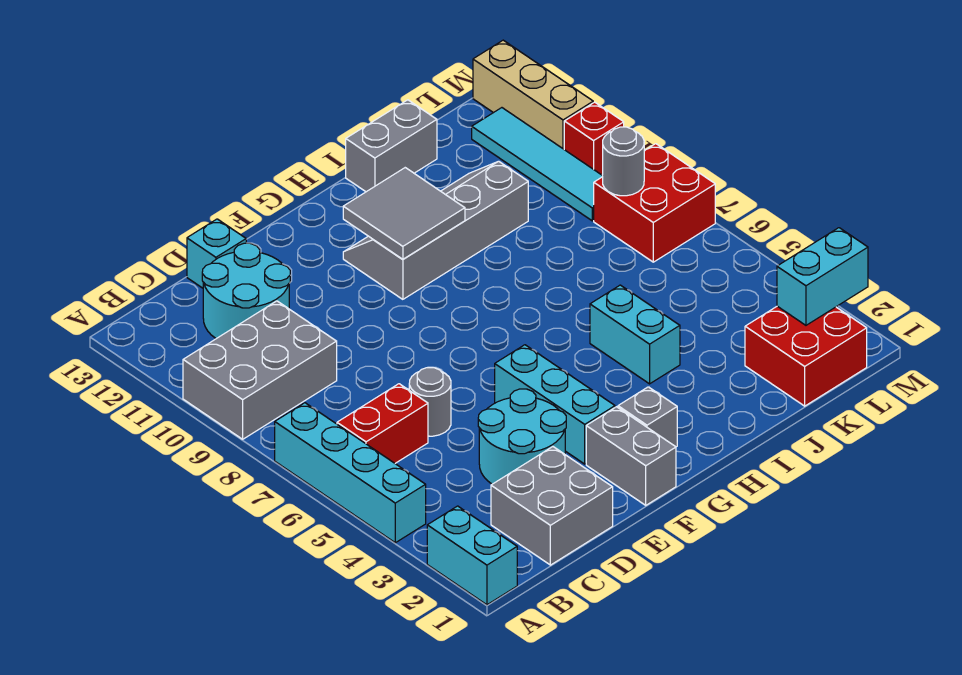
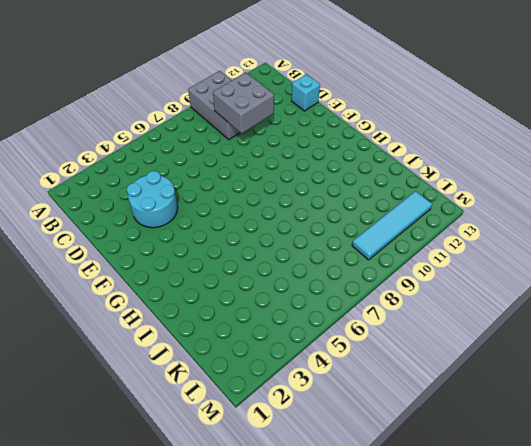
grey 2x2 brick [213,72,274,134] -> grey 2x2 brick moved to [491,447,613,565]
none -> cyan 1x2 brick [427,506,517,605]
none -> cyan 1x4 brick [275,403,426,543]
none -> red 1x2 brick [337,384,428,463]

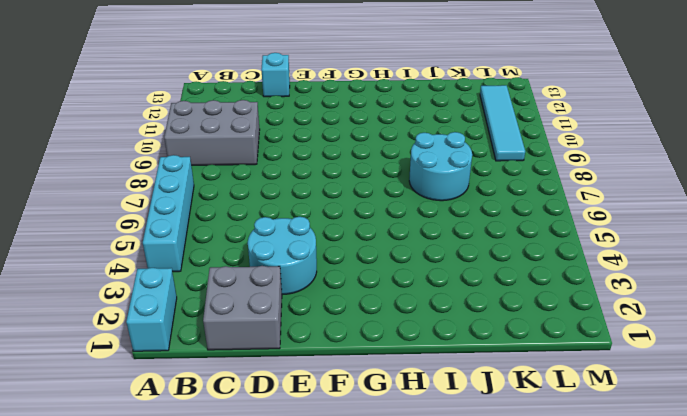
cyan 2x2 round brick [409,132,472,201] -> cyan 2x2 round brick moved to [202,243,290,339]
none -> red 1x2 brick [337,384,428,463]
none -> grey 1x1 round brick [409,368,451,436]
none -> grey 1x2 brick [586,407,676,505]

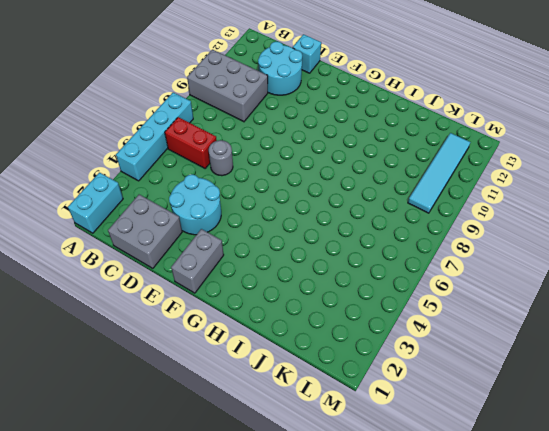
none -> cyan 1x3 brick [495,345,615,464]
none -> grey 1x1 brick [618,387,677,447]
none -> grey 2x4 slope [343,161,528,299]

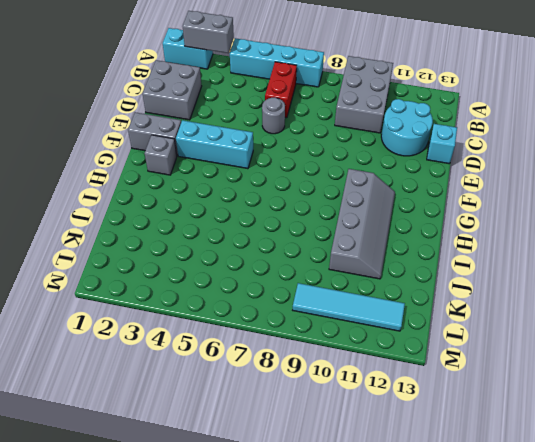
grey 1x2 brick [183,11,234,53] -> grey 1x2 brick turned to [346,100,437,192]
none -> cyan 2x2 round brick [478,389,566,484]
none -> cyan 1x2 brick [590,285,680,384]
none -> red 2x2 brick [745,306,867,406]

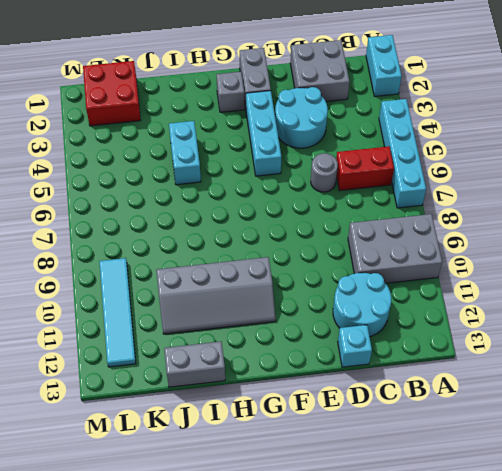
none -> red 2x2 brick [594,144,715,262]
none -> red 1x1 brick [564,102,624,175]
none -> tan 1x3 brick [473,40,593,149]

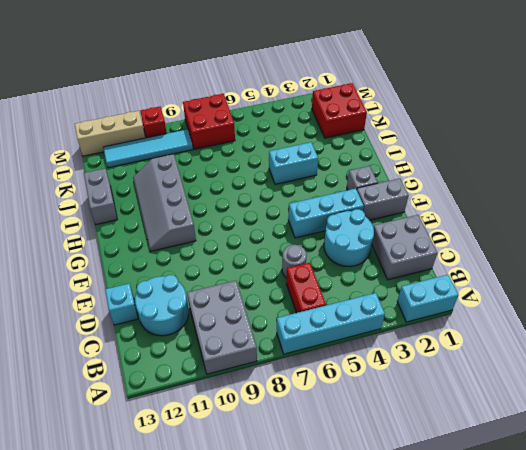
none -> grey 2x2 tile [343,168,465,259]
none -> cyan 1x2 brick [777,228,868,325]
none -> grey 1x1 round brick [603,127,644,196]

